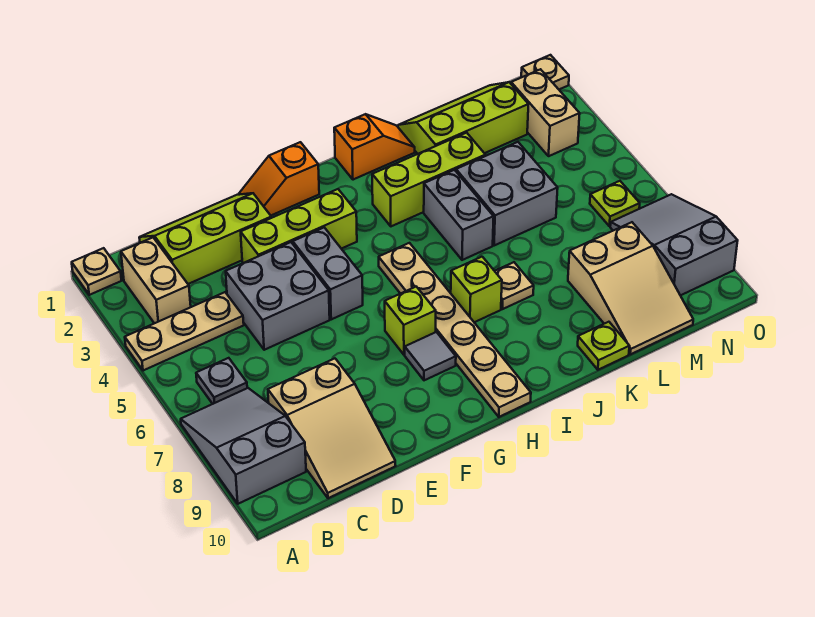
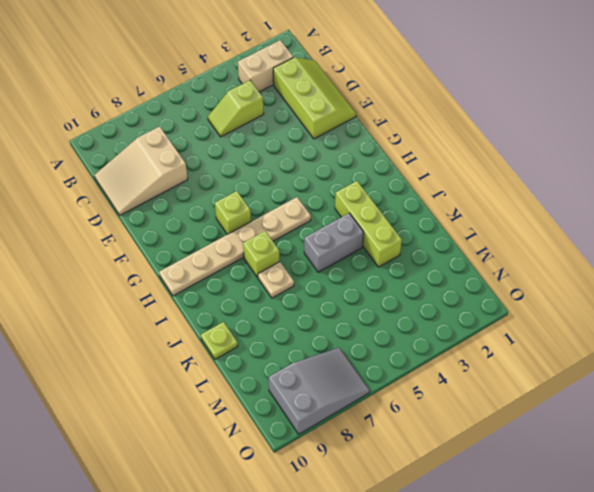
lime 1x2 slope [208,80,264,137] -> tan 1x3 plate [125,292,244,371]
none -> tan 1x1 plate [72,248,122,295]
none -> grey 2x3 slope [181,388,306,504]
none -> grey 1x1 plate [196,358,247,404]

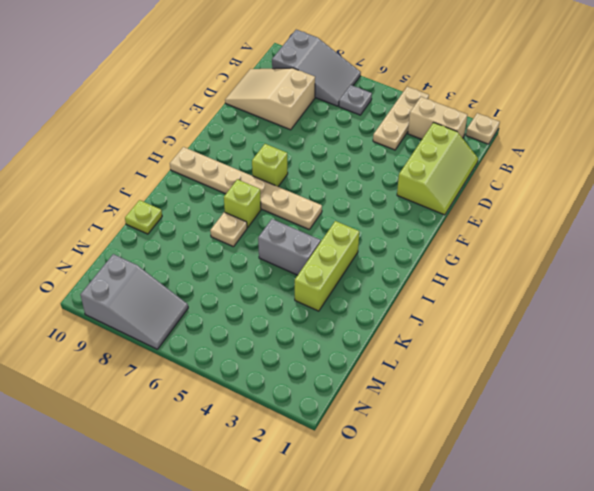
none -> grey 2x2 brick [226,242,330,350]
none -> lime 1x3 brick [241,189,357,263]
none -> orange 1x2 slope [238,142,319,215]

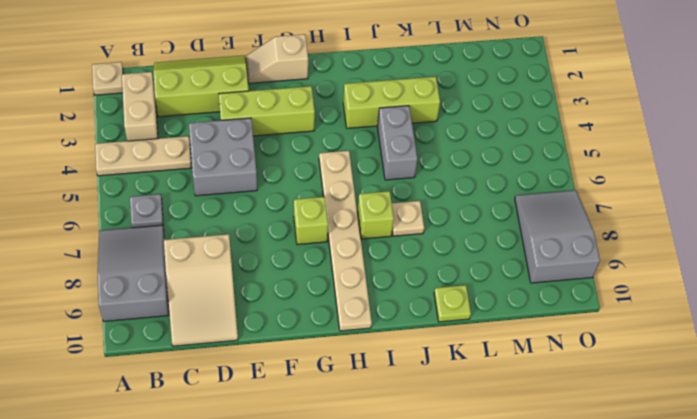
tan 1x2 slope [246,34,308,83] -> orange 1x2 slope [238,142,319,215]
none -> grey 1x2 brick [293,228,363,319]
none -> grey 1x1 tile [405,332,456,380]
none -> orange 1x2 slope [334,114,415,180]

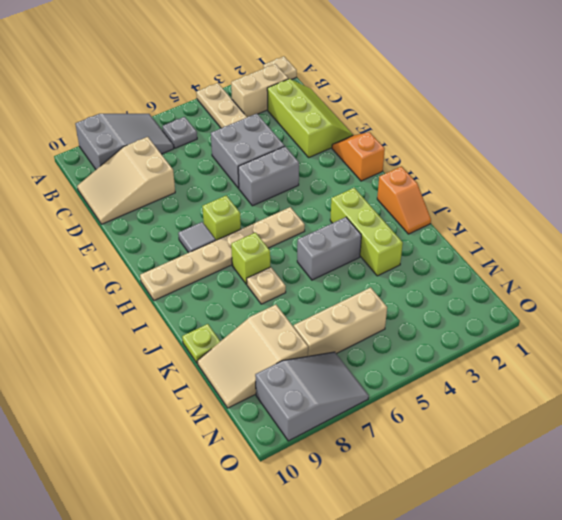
tan 1x3 brick [294,287,387,356] -> none
none -> lime 1x3 brick [241,189,357,263]
none -> lime 2x3 slope [398,82,528,154]
none -> grey 2x2 brick [456,142,558,245]

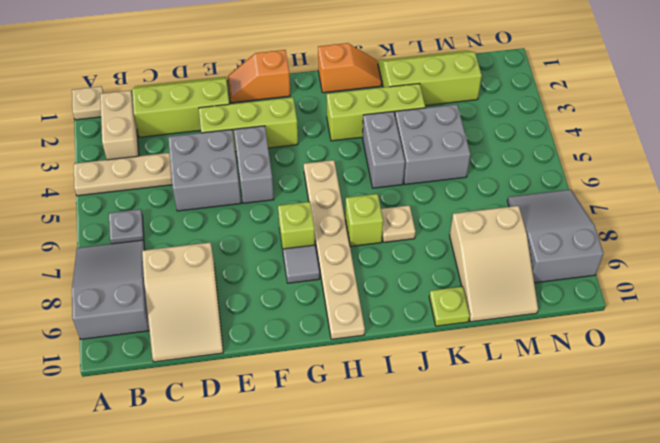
none -> tan 1x2 brick [511,69,580,156]
none -> lime 1x1 plate [590,181,640,226]
none -> tan 1x1 plate [521,55,569,89]

